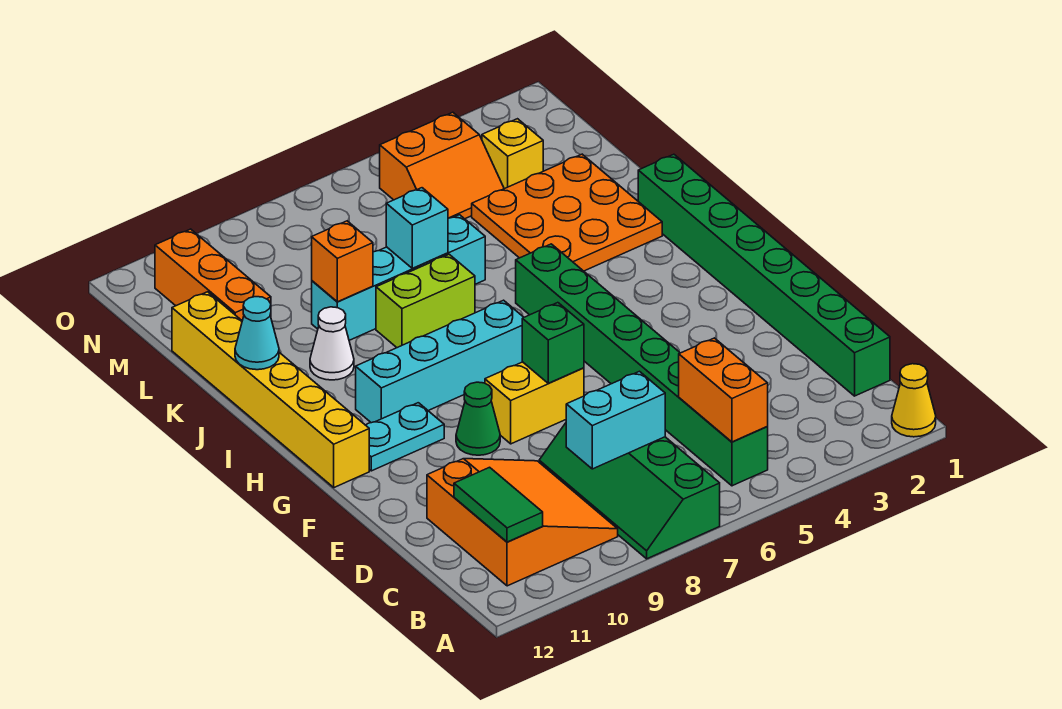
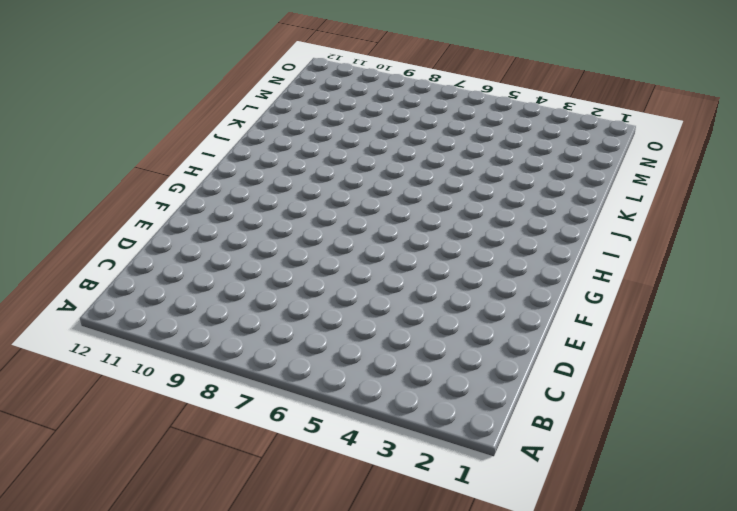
none -> yellow 1x1 cone [892,364,936,437]
none -> green 2x4 slope [539,423,720,559]
none -> green 1x8 brick [516,244,768,486]

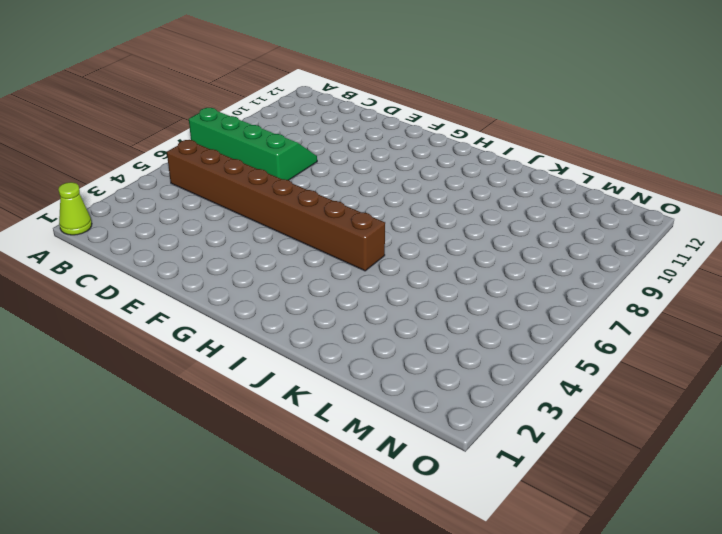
lime 1x1 cone [59,182,92,235] -> yellow 1x1 cone [892,364,936,437]
brown 1x8 brick [167,140,385,271] -> green 1x8 brick [516,244,768,486]
none -> orange 3x3 slope [427,459,618,586]
none -> green 1x8 brick [638,154,890,396]
none -> yellow 1x2 brick [485,362,584,444]

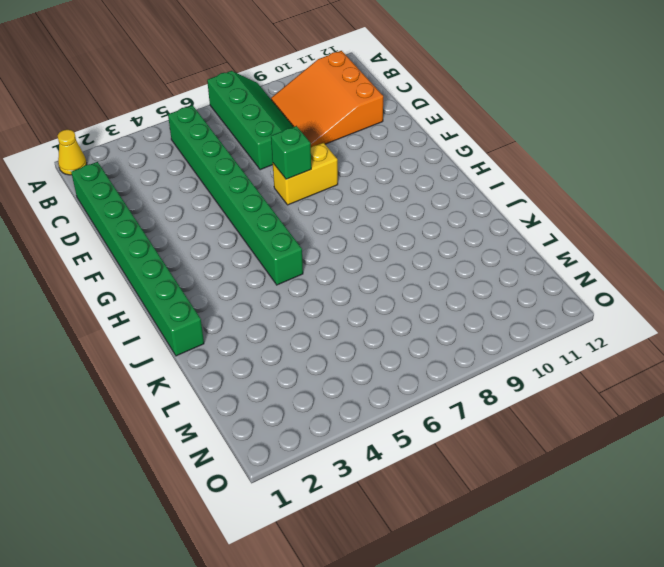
none -> green 1x1 cone [456,382,500,455]
none -> cyan 1x2 plate [366,403,444,471]
none -> yellow 1x6 brick [172,292,369,487]

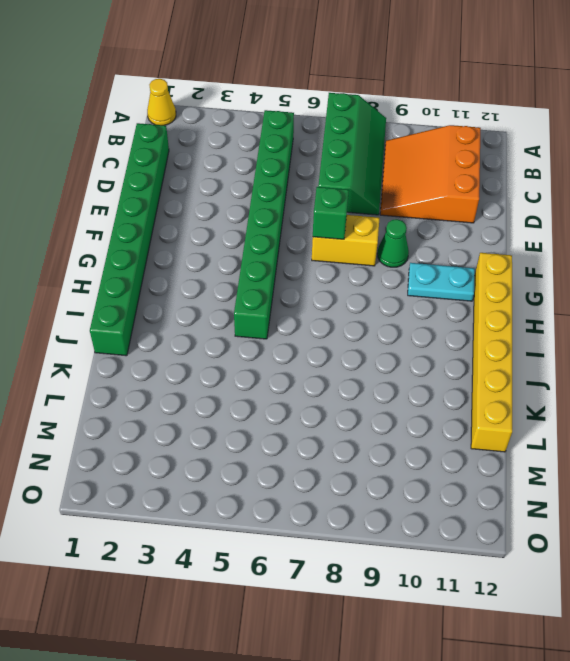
none -> cyan 1x4 brick [356,300,524,423]
none -> orange 3x3 plate [472,154,662,271]
none -> lime 1x2 brick [376,254,475,348]

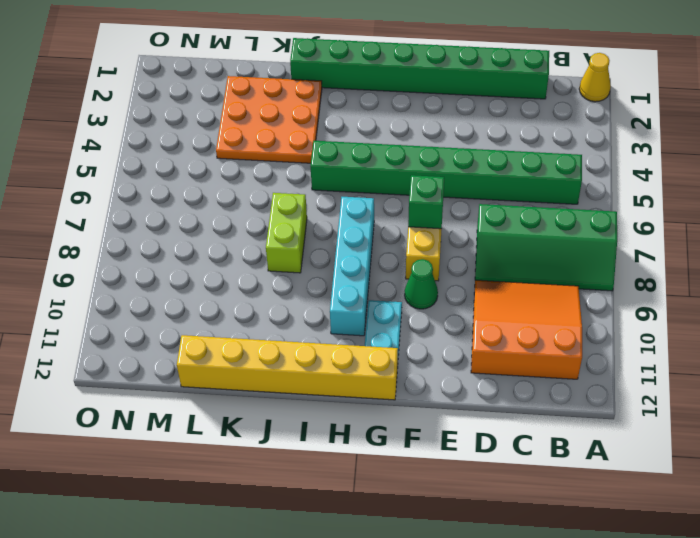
none -> white 1x1 cone [310,307,354,380]
none -> cyan 1x4 brick [312,215,485,340]
none -> orange 1x3 brick [155,229,271,321]

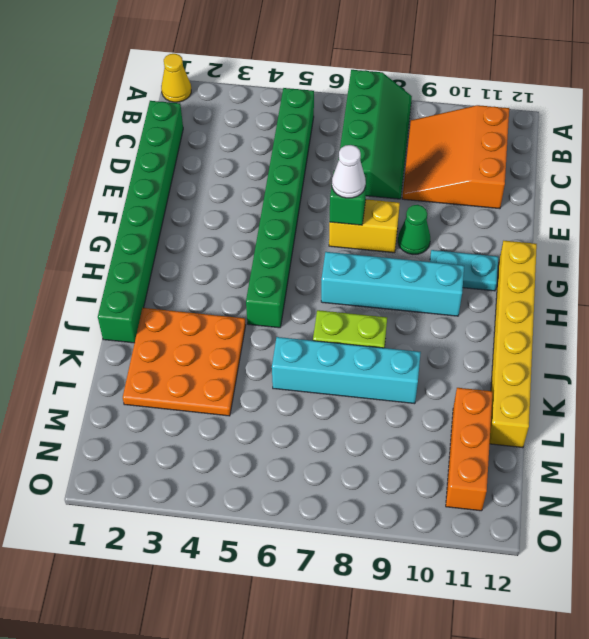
white 1x1 cone [332,145,366,198] -> white 1x1 cone moved to [310,307,354,380]
none -> yellow 1x1 brick [482,119,543,189]
none -> orange 2x2 slope [380,112,504,219]
none -> orange 1x2 brick [679,338,768,442]

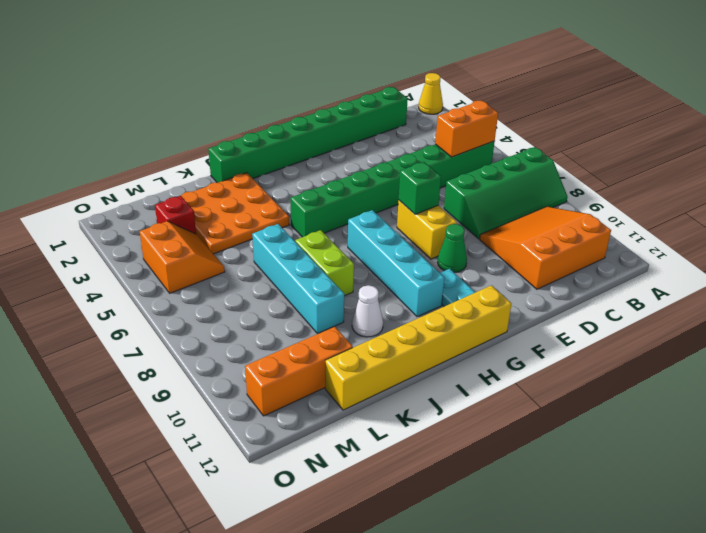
red 1x1 brick [155,196,196,234] -> yellow 1x1 brick [482,119,543,189]
none -> green 1x2 tile [454,467,543,542]
none -> cyan 1x2 brick [566,371,665,469]
none -> cyan 1x1 cone [235,297,279,370]

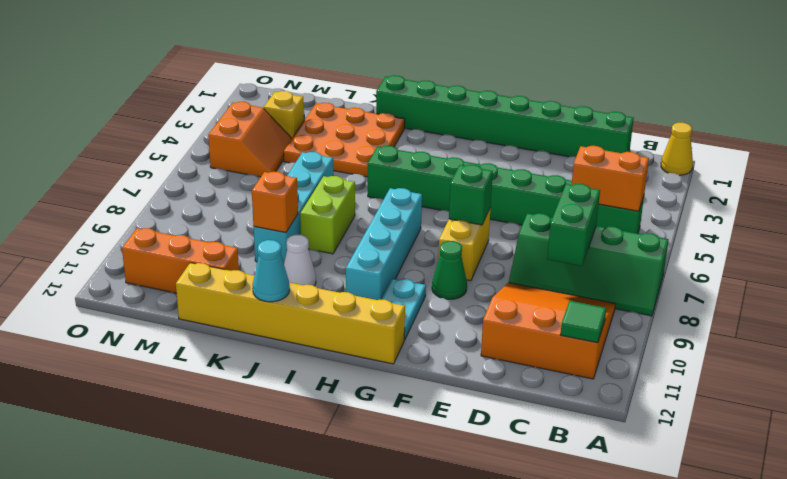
green 1x1 tile [561,301,606,343] -> green 1x2 tile [454,467,543,542]
green 1x2 brick [547,184,600,266] -> cyan 1x2 brick [566,371,665,469]
none -> cyan 1x1 brick [386,188,448,268]

